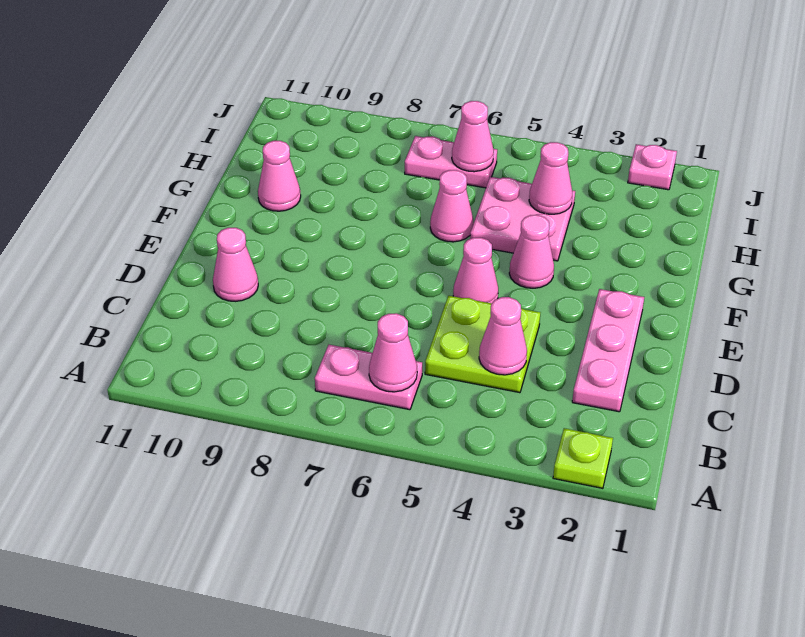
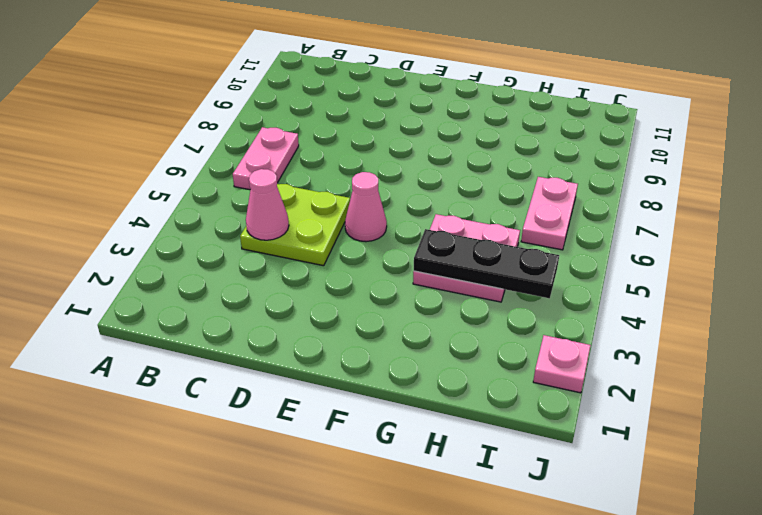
black 1x3 plate [414,229,559,298] -> pink 1x1 cone [529,142,572,214]
none -> lime 1x1 plate [553,428,613,488]
none -> pink 1x3 plate [572,289,644,412]
none -> pink 1x1 cone [213,228,258,301]

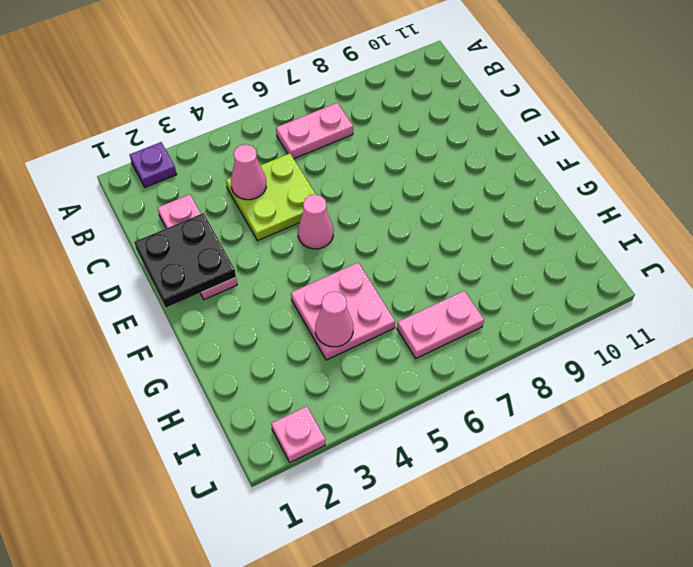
purple 1x1 plate [130,142,177,187] -> lime 1x1 plate [553,428,613,488]
black 2x2 plate [134,213,236,308] -> none
none -> pink 1x1 cone [213,228,258,301]
none -> pink 1x1 cone [509,215,554,288]
none -> pink 1x1 cone [430,170,473,242]

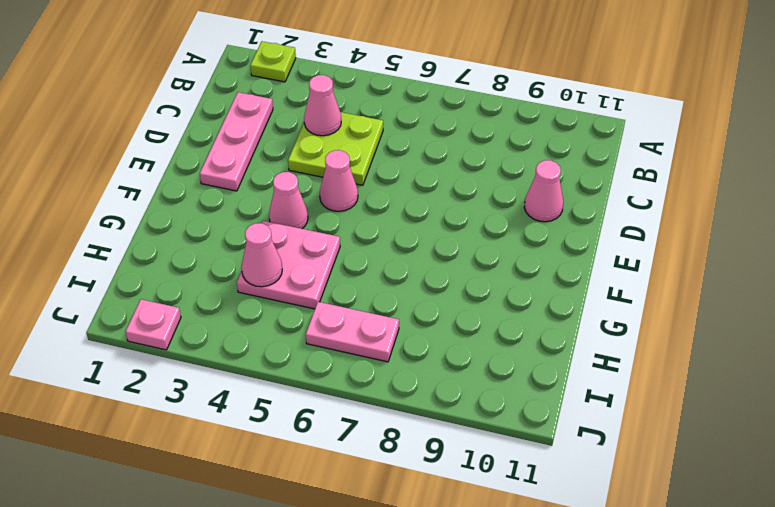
none -> pink 1x2 plate [315,345,422,410]
none -> pink 1x1 cone [430,170,473,242]
none -> pink 1x1 cone [258,141,301,211]

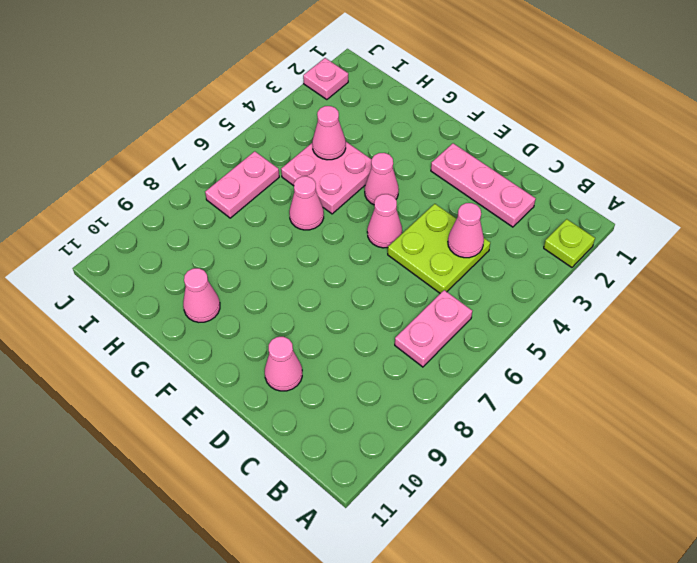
none -> pink 1x1 cone [369,313,417,392]
none -> pink 1x1 cone [452,101,494,172]

